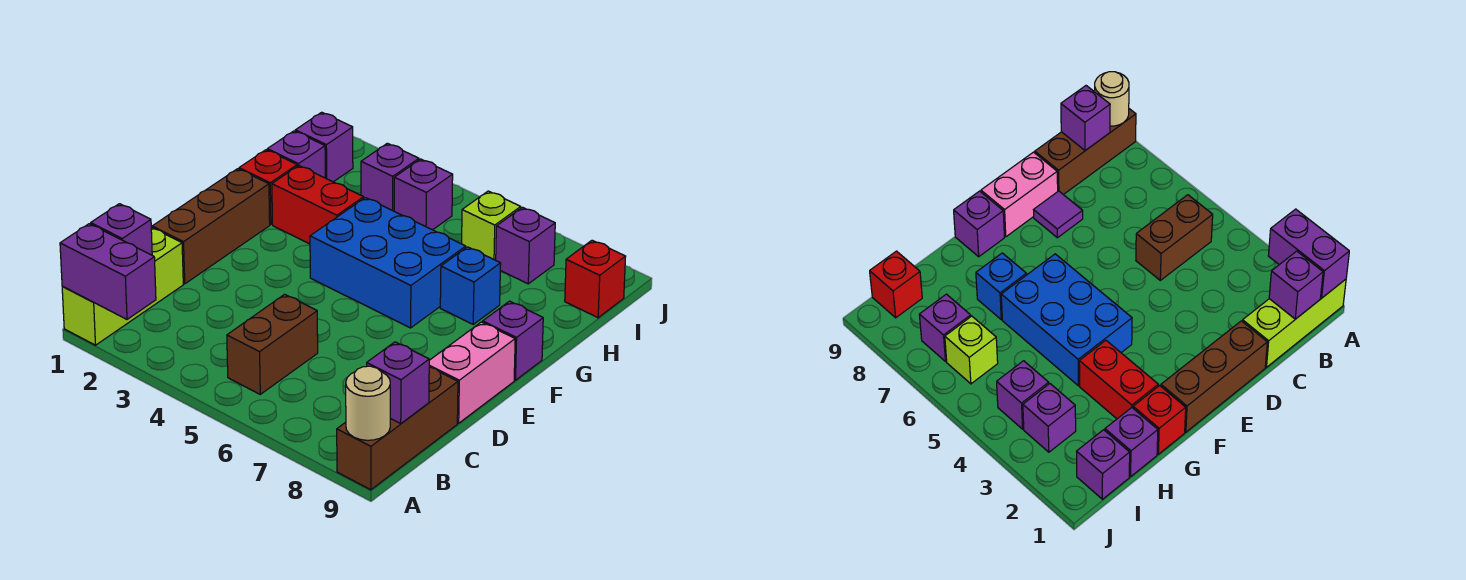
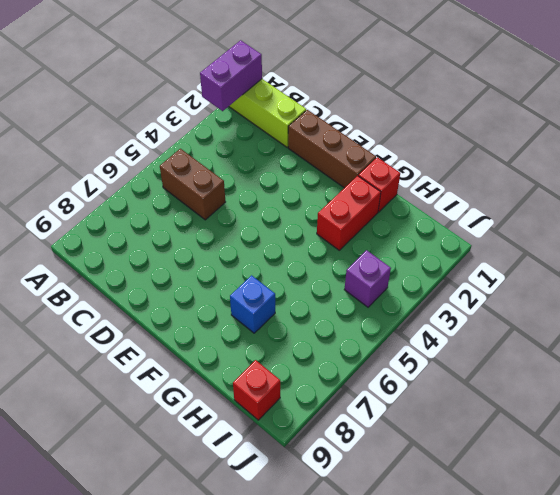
none -> brown 1x3 brick [337,367,458,490]
none -> purple 1x1 tile [1034,191,1083,238]
none -> pink 1x2 brick [429,322,515,423]

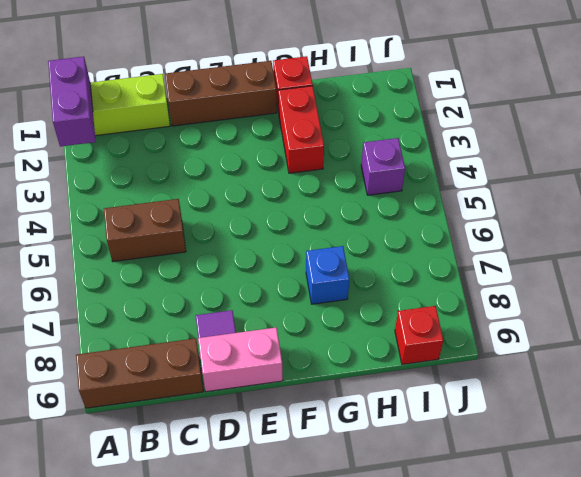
none -> blue 2x3 brick [310,198,466,328]
none -> purple 1x1 brick [483,301,543,380]
none -> purple 1x1 brick [267,131,325,178]

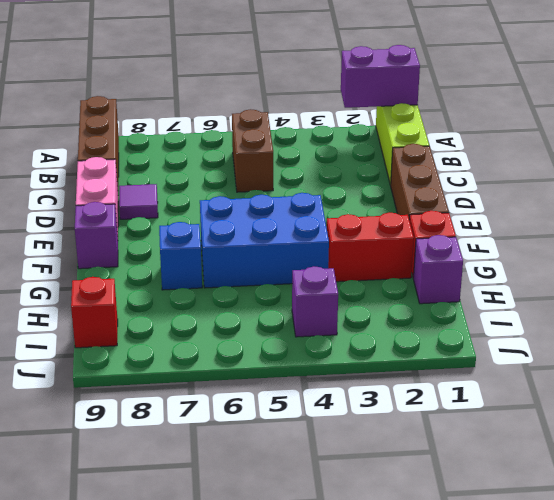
none -> purple 1x1 brick [295,112,353,182]
none -> purple 1x1 brick [361,143,419,211]
none -> lime 1x1 brick [462,191,521,260]

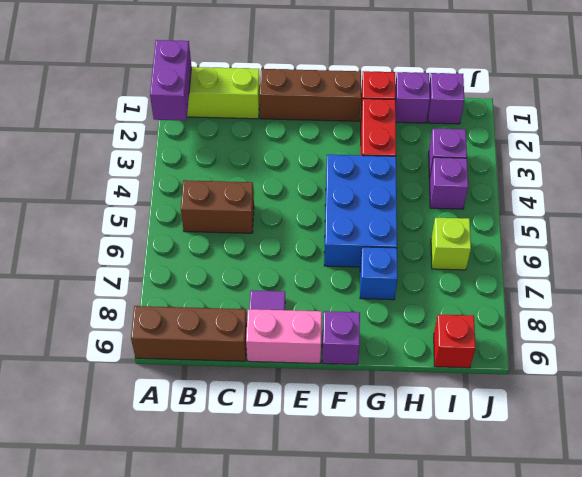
none -> purple 1x1 brick [496,207,555,284]
none -> tan 1x1 round brick [346,366,390,440]
none -> purple 1x1 brick [91,204,152,255]

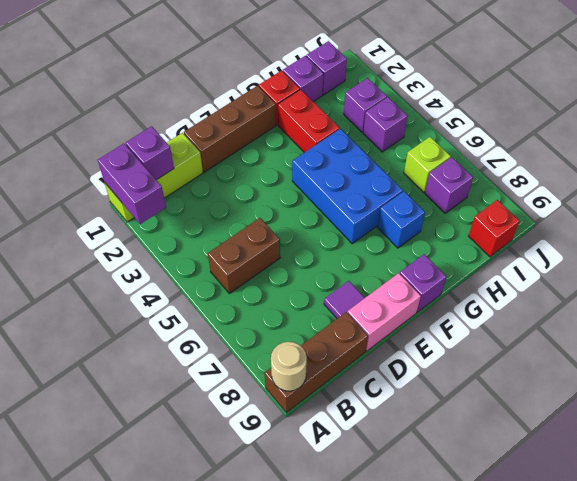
none -> purple 1x1 brick [367,342,429,423]

